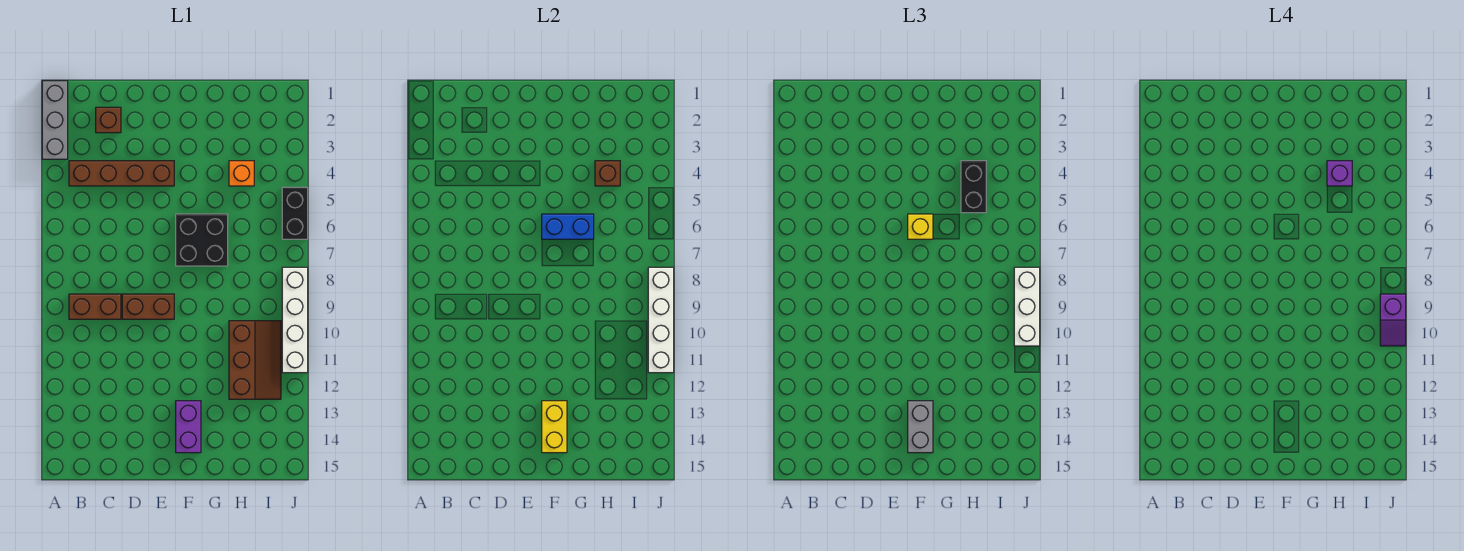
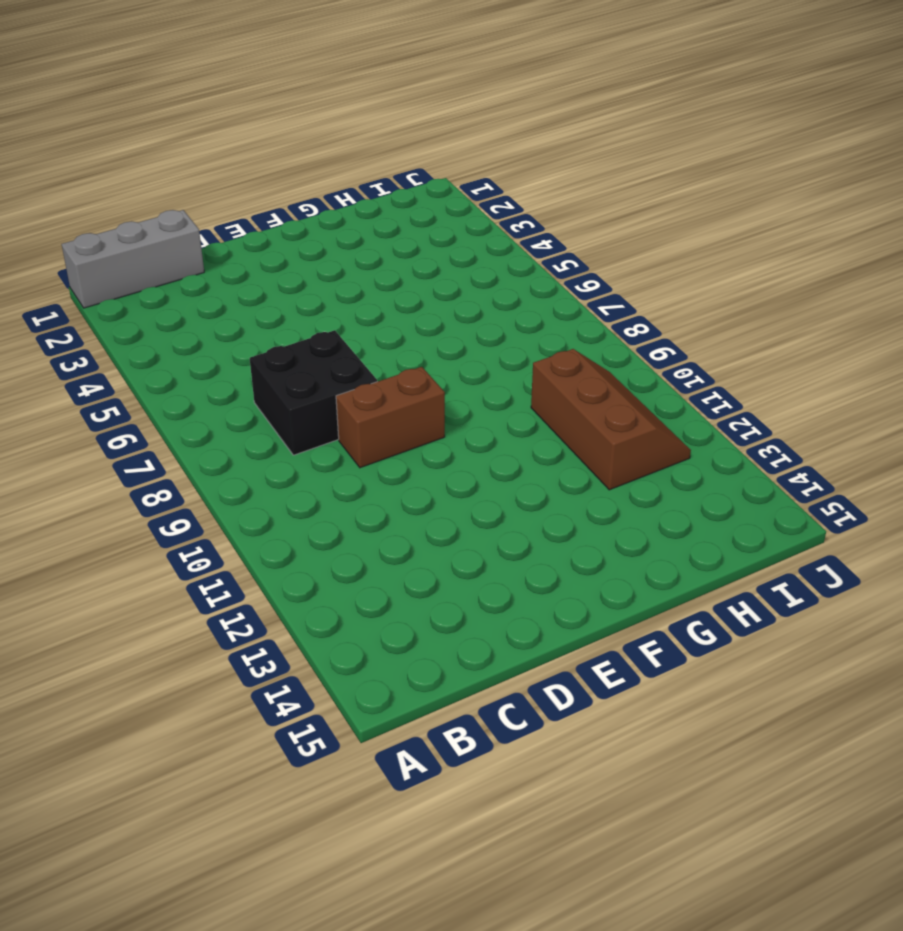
grey 1x3 brick [62,210,204,308] -> grey 1x3 brick turned to [42,81,68,159]
black 2x2 brick [250,330,377,455] -> black 2x2 brick moved to [176,214,228,266]
none -> brown 1x4 brick [69,161,174,186]
none -> brown 1x2 brick [69,294,121,319]
none -> brown 1x1 brick [96,107,121,133]

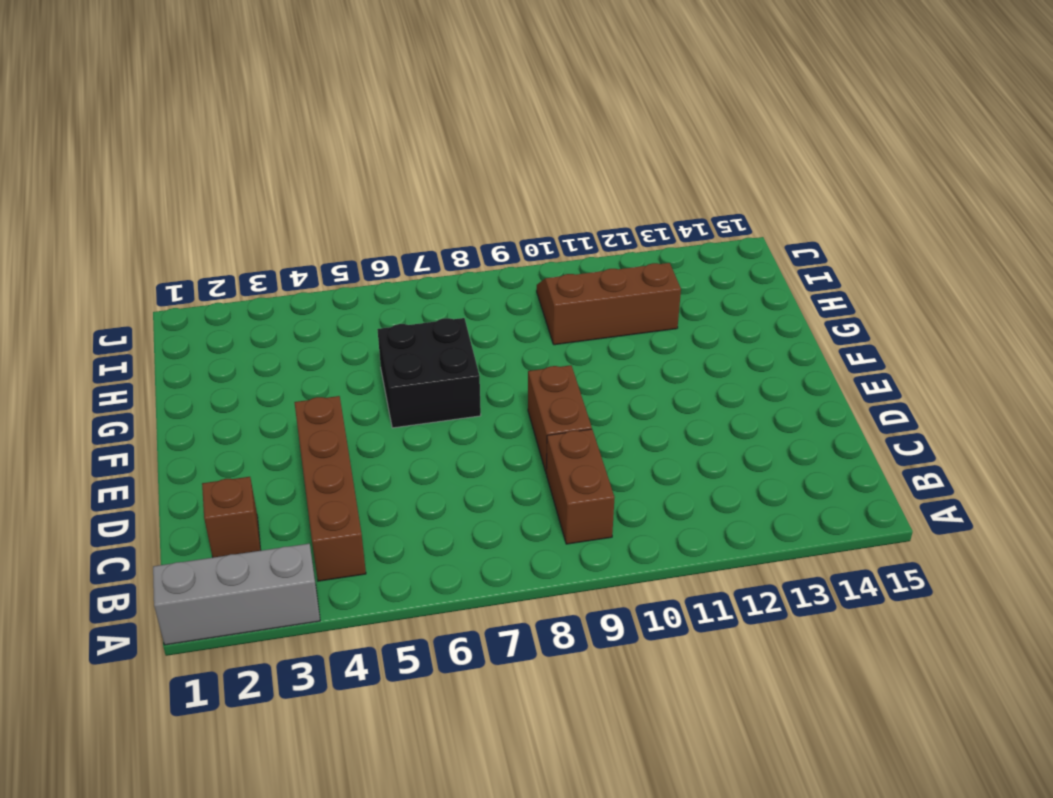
none -> purple 1x2 brick [176,401,201,453]
none -> orange 1x1 brick [229,161,254,186]
none -> black 1x2 brick [282,187,308,239]

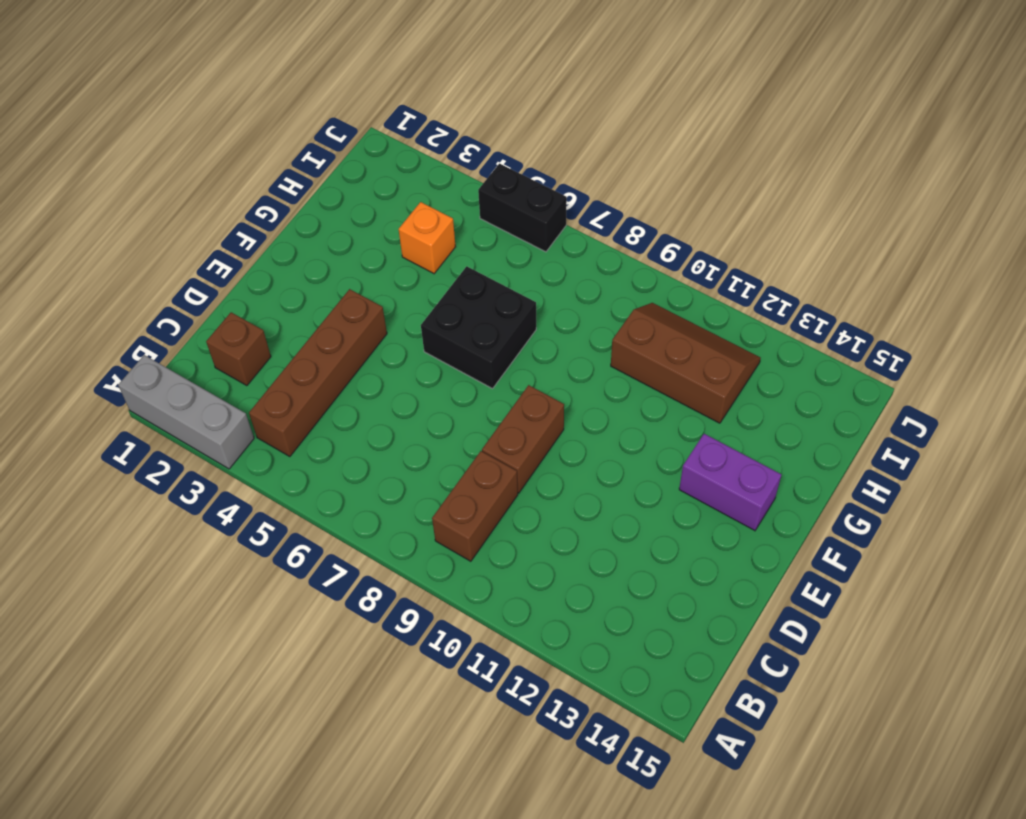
none -> white 1x4 brick [282,267,308,373]
none -> blue 1x2 brick [542,214,594,239]
none -> yellow 1x2 brick [542,401,567,453]

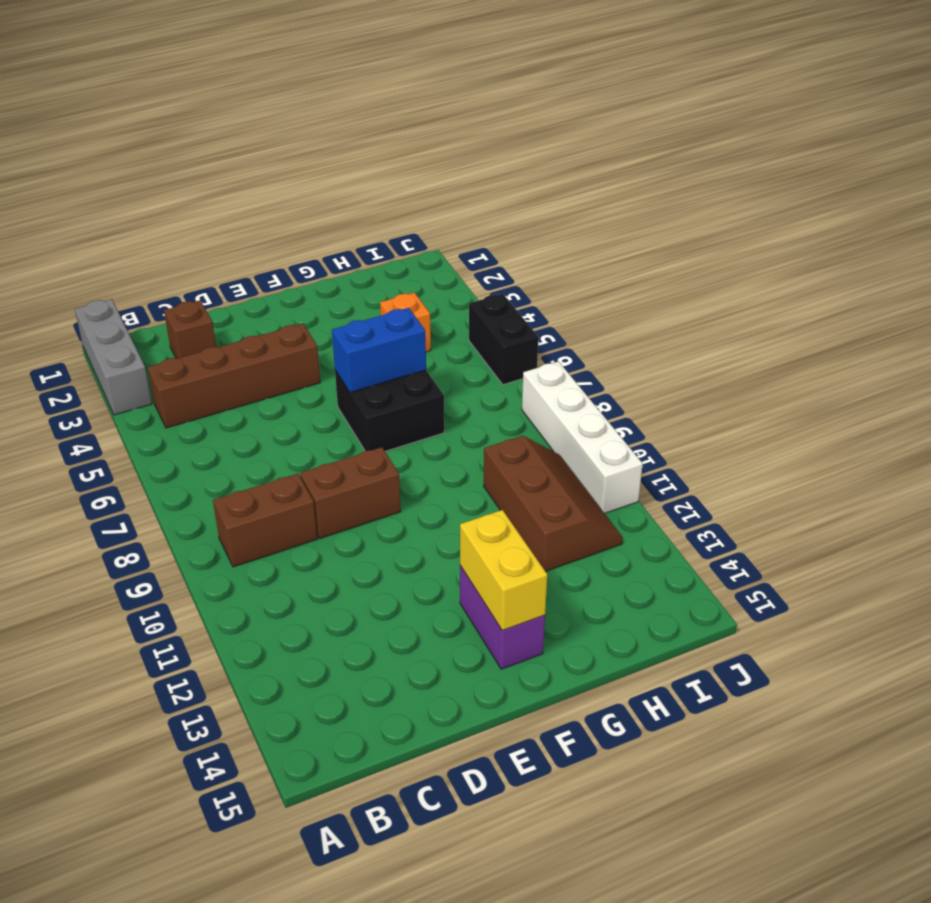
none -> brown 1x1 brick [595,161,620,186]
none -> white 1x4 brick [648,267,674,373]
none -> yellow 1x1 brick [908,214,933,239]

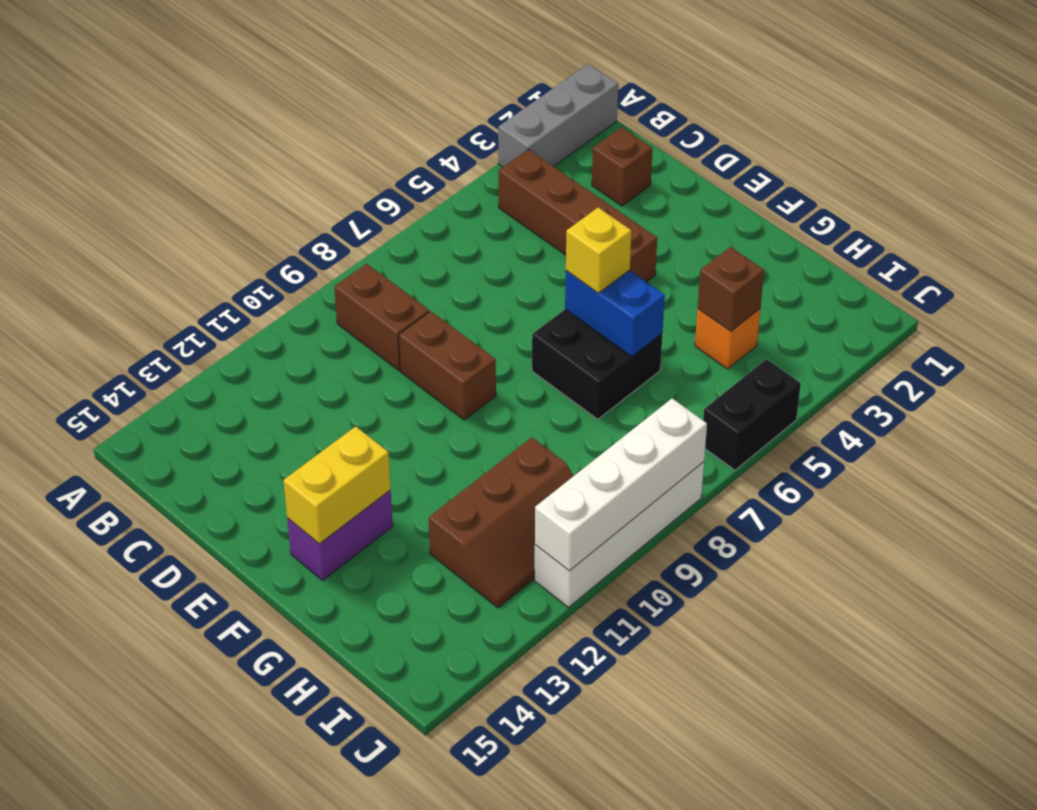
none -> grey 1x2 brick [908,401,933,453]
none -> black 1x2 brick [961,161,986,213]
none -> white 1x3 brick [1014,267,1040,346]

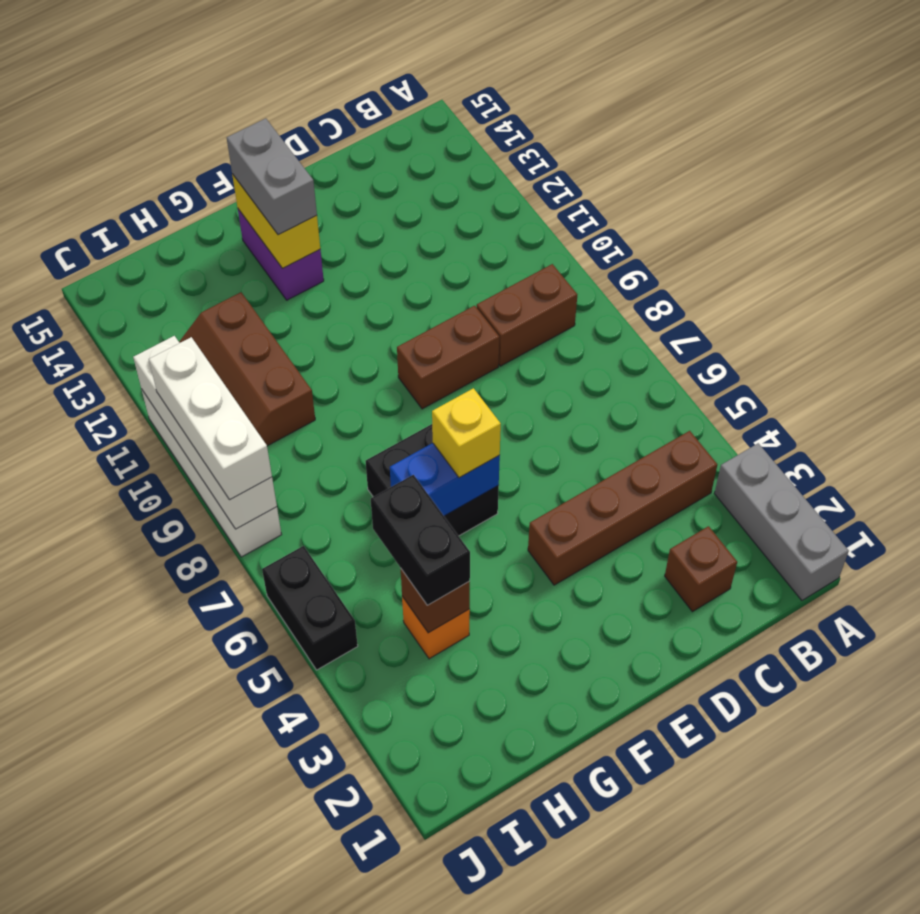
none -> purple 1x1 brick [1327,161,1352,186]
none -> purple 1x2 slope [1380,294,1406,346]

